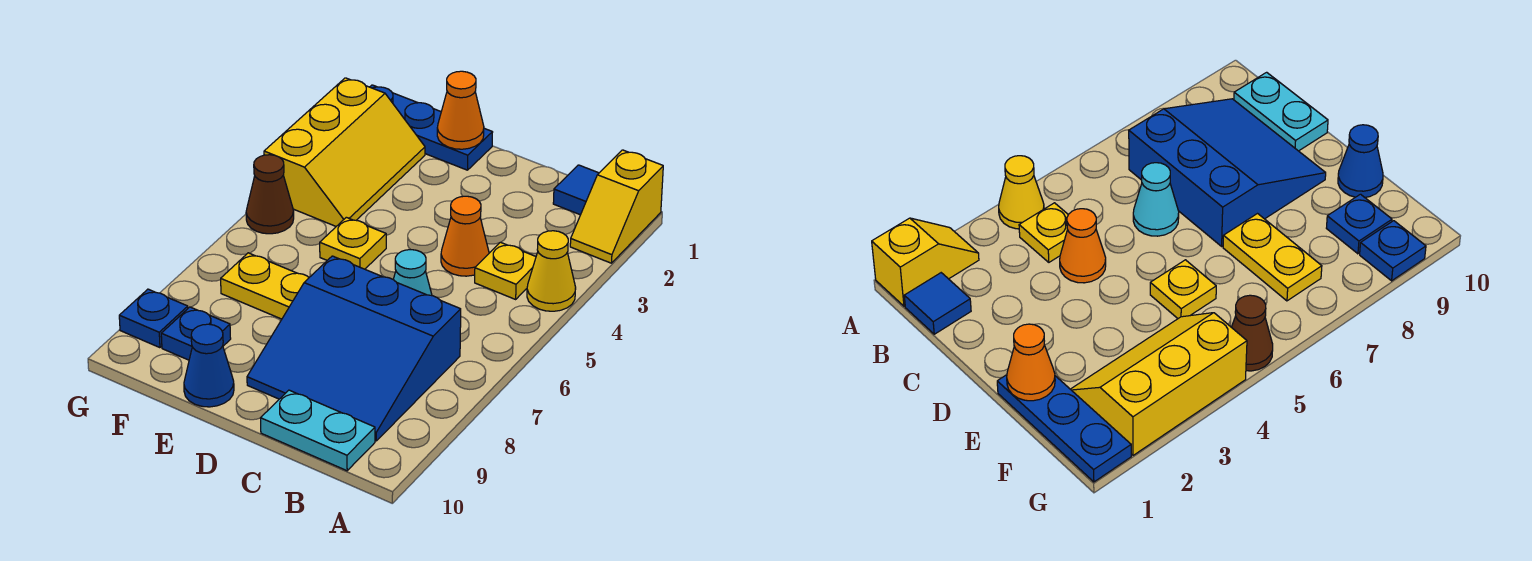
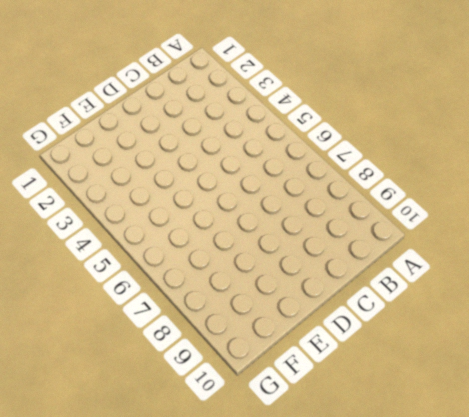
none -> yellow 1x2 slope [570,150,663,263]
none -> yellow 1x1 cone [527,231,576,311]
none -> blue 1x1 tile [553,165,599,215]

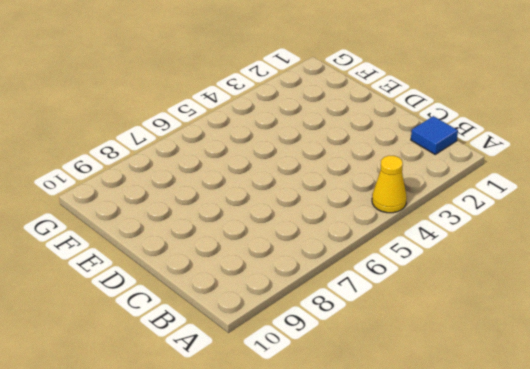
none -> yellow 1x2 slope [570,150,663,263]
none -> yellow 1x1 plate [475,242,536,299]
none -> blue 3x3 slope [247,256,461,441]

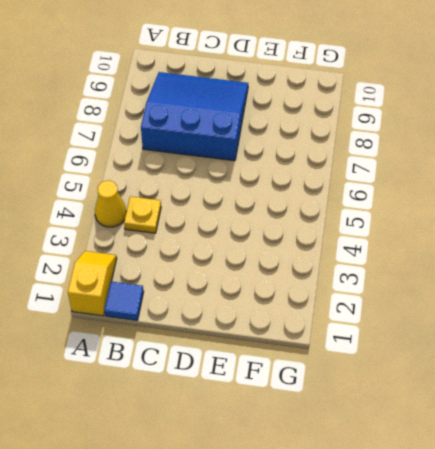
none -> cyan 1x2 plate [261,390,375,471]
none -> orange 1x1 cone [441,196,489,276]
none -> cyan 1x1 cone [393,250,432,296]

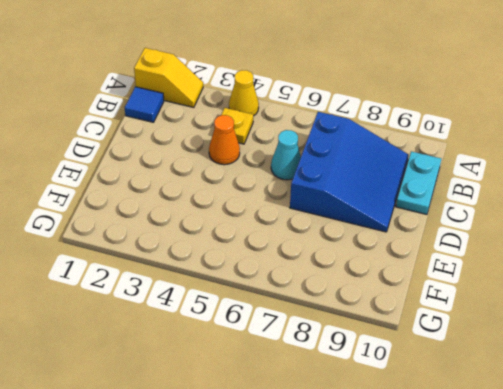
none -> blue 1x3 plate [370,85,493,170]
none -> yellow 1x1 plate [320,217,386,269]
none -> yellow 1x2 plate [221,253,309,319]

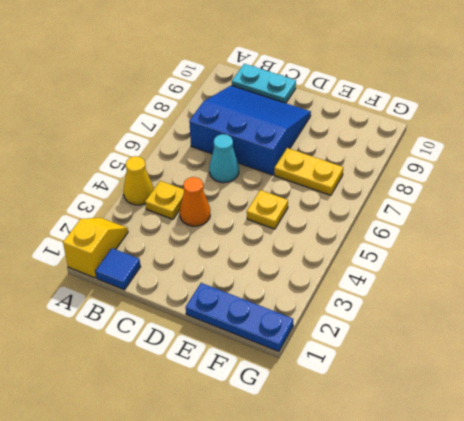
none -> blue 1x1 cone [184,324,234,407]
none -> yellow 2x3 slope [264,78,425,226]
none -> blue 1x1 plate [161,307,231,360]

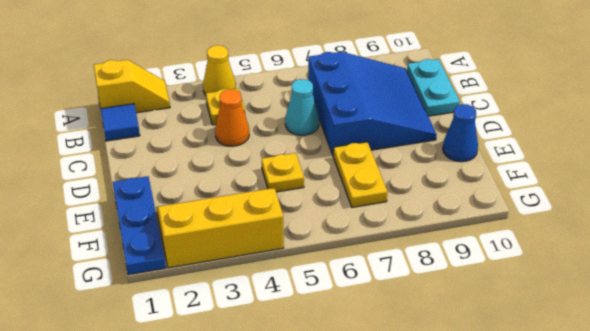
none -> blue 1x1 plate [161,307,231,360]
none -> brown 1x1 cone [246,155,294,234]
none -> blue 1x1 plate [119,289,188,348]

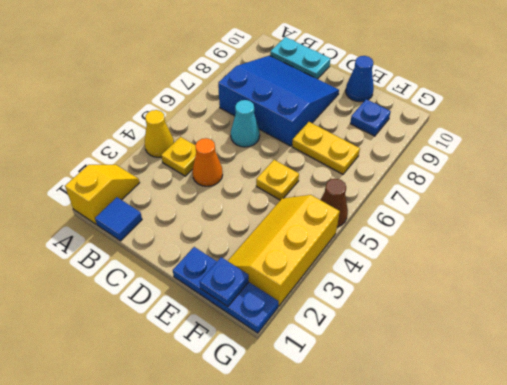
blue 1x1 plate [200,257,249,307] -> blue 1x1 plate moved to [119,289,188,348]
none -> orange 1x1 cone [437,71,484,149]

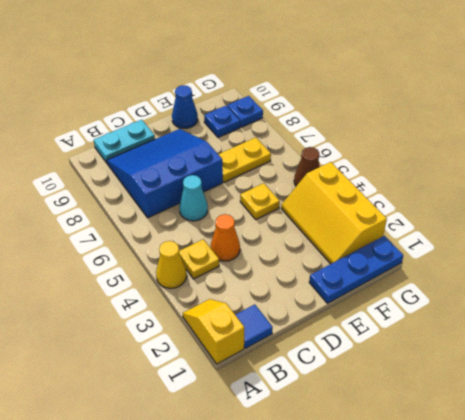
none -> orange 1x1 cone [437,71,484,149]

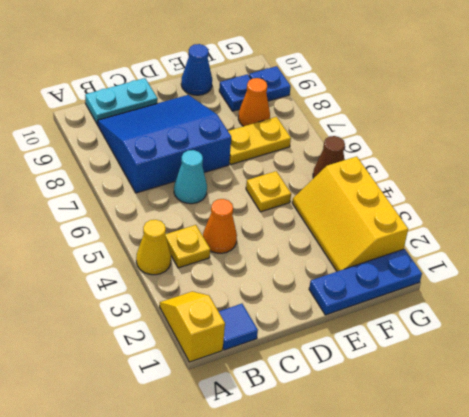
orange 1x1 cone [238,78,270,126] -> orange 1x1 cone moved to [437,71,484,149]

